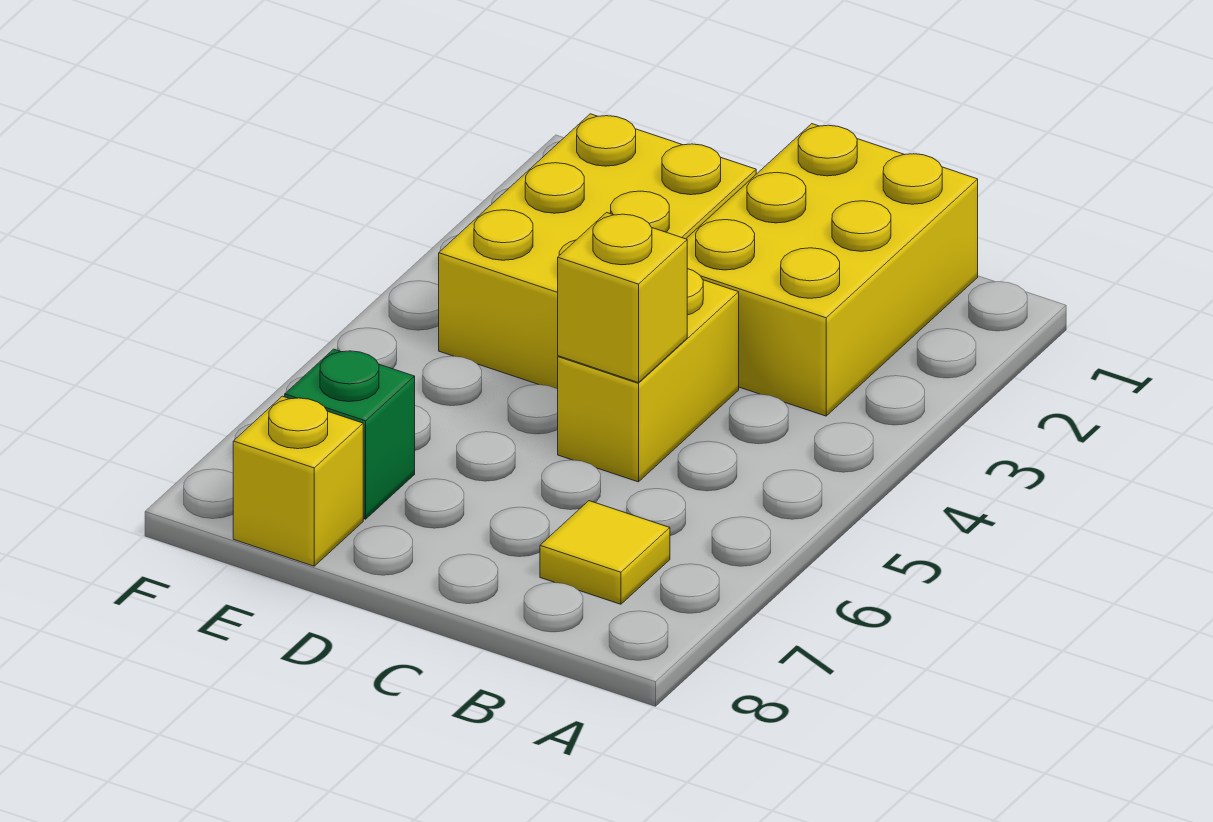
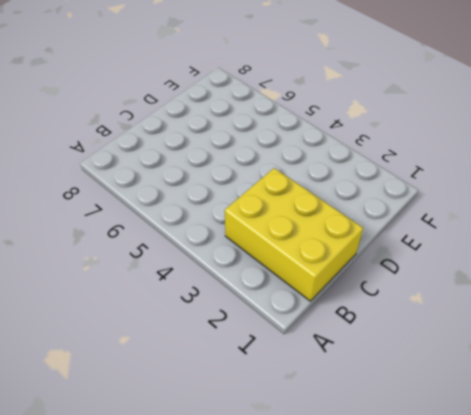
none -> yellow 1x1 tile [540,501,670,604]
none -> yellow 1x2 brick [558,269,739,482]

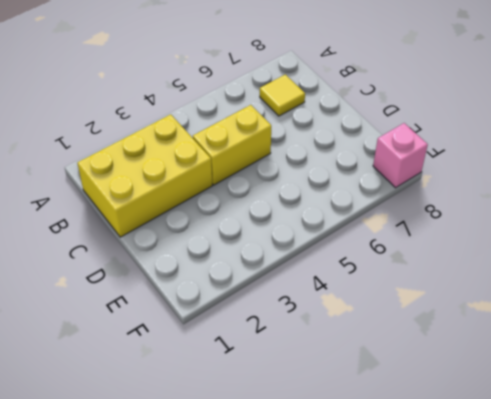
pink 1x1 brick [373,123,428,188] -> none
none -> yellow 2x3 brick [439,114,756,389]
none -> green 1x1 brick [285,349,415,519]

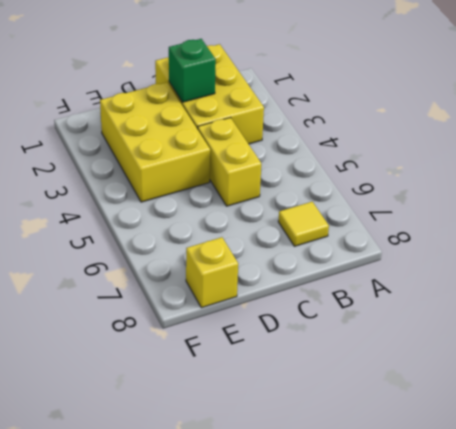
green 1x1 brick [169,39,216,102] -> green 1x1 brick moved to [285,349,415,519]
none -> yellow 1x1 brick [558,213,687,383]

